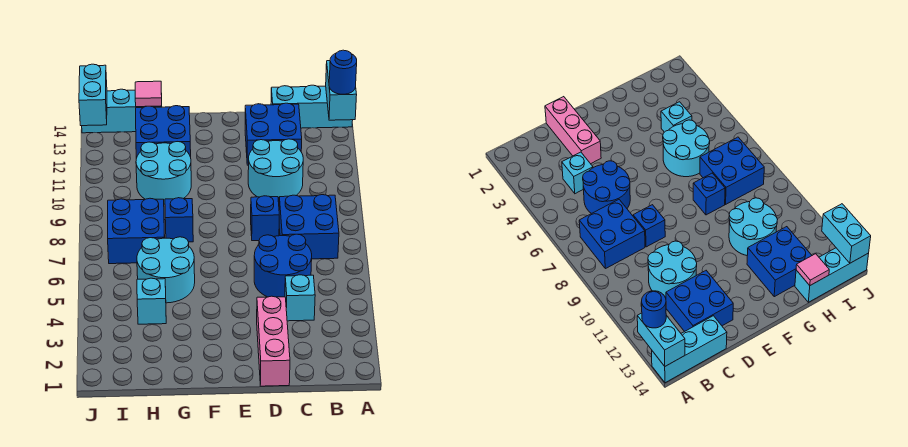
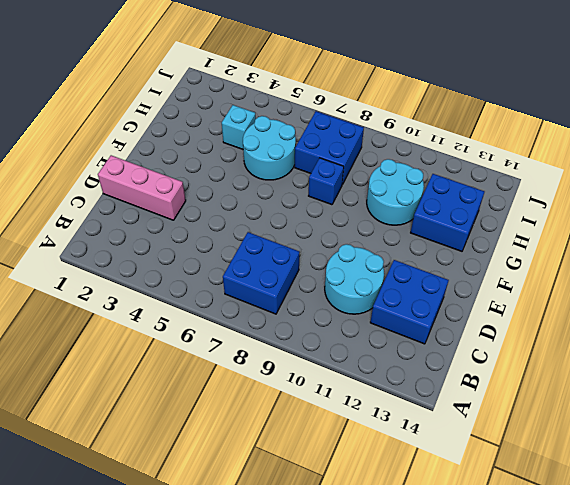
none -> cyan 1x3 brick [271,85,353,128]
none -> cyan 1x1 brick [285,275,315,321]
none -> blue 2x2 round brick [254,234,312,297]

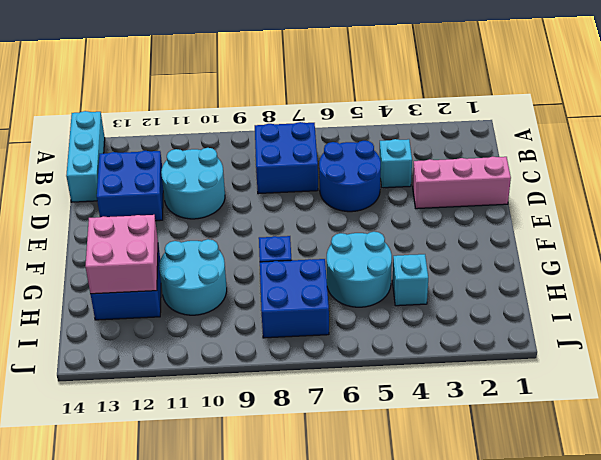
pink 2x2 brick [85,215,158,294] -> none
none -> blue 1x1 brick [251,196,279,241]
none -> cyan 1x3 brick [82,89,162,133]
none -> cyan 1x2 brick [326,61,357,120]

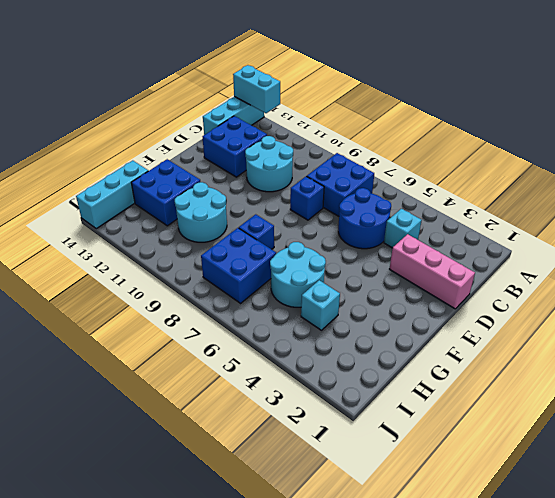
none -> pink 1x1 tile [135,81,162,107]
none -> cyan 1x2 brick [79,64,107,126]
none -> blue 1x1 round brick [329,50,357,94]

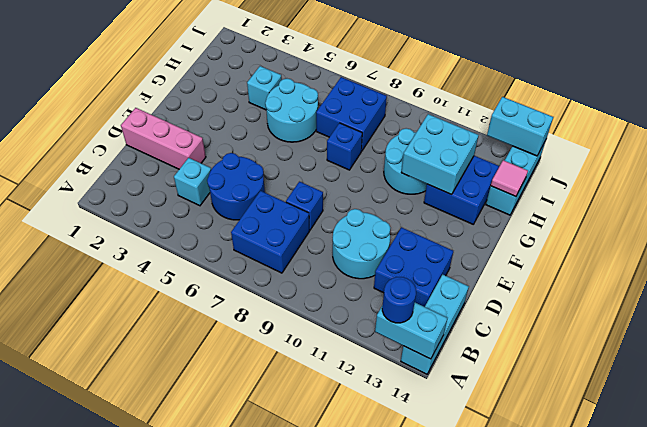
cyan 2x2 brick [401,114,479,195] -> none

